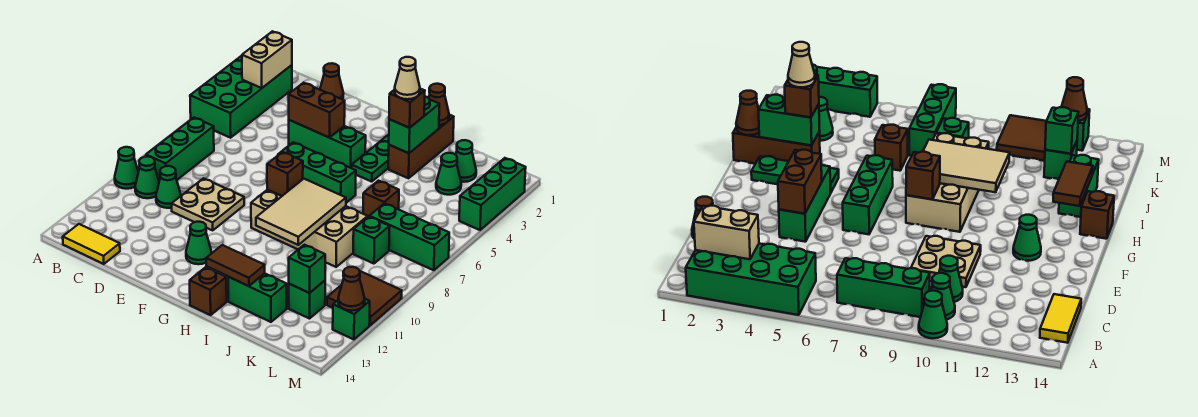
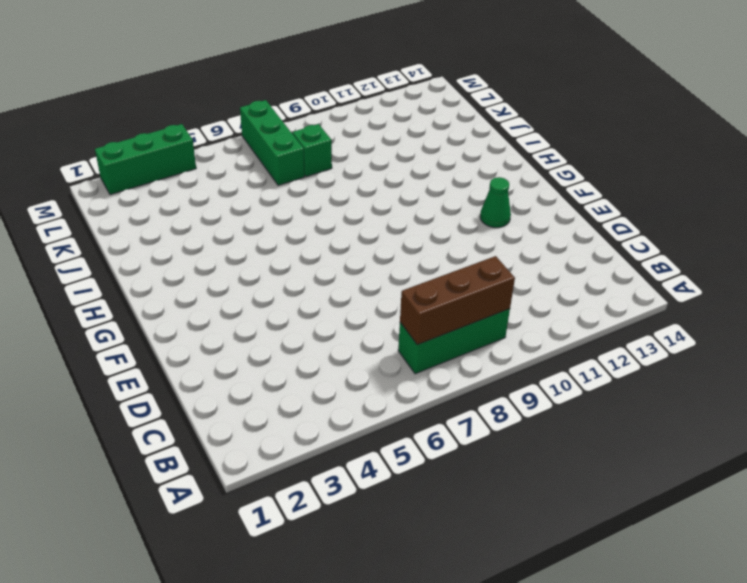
brown 1x3 brick [400,256,515,345] -> brown 1x3 brick moved to [388,115,454,178]
none -> green 2x4 brick [190,56,292,138]
none -> green 1x1 cone [115,147,138,189]
none -> green 1x1 cone [135,156,159,198]
none -> yellow 1x2 tile [63,224,120,264]

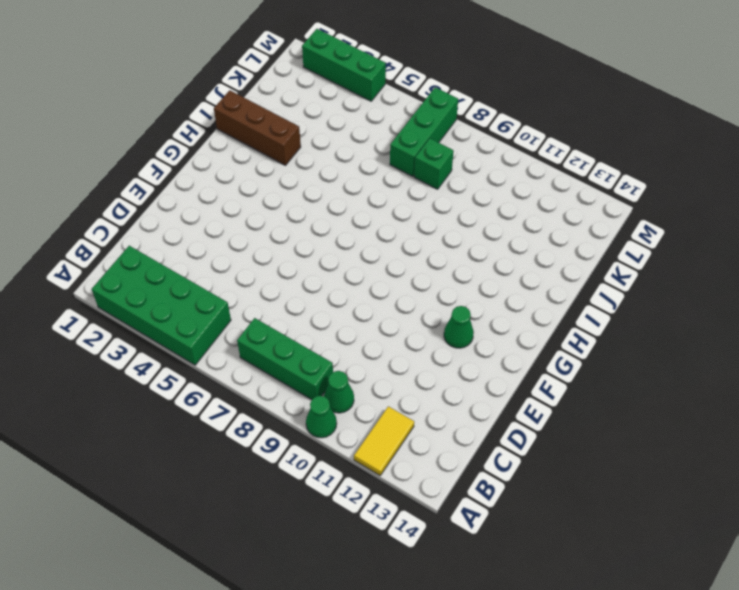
yellow 1x2 tile [354,406,414,475] -> yellow 1x2 tile moved to [63,224,120,264]
none -> green 1x1 cone [156,166,181,208]
none -> brown 1x1 cone [320,63,343,100]
none -> tan 2x2 plate [172,178,244,230]
none -> green 1x3 brick [289,120,366,168]

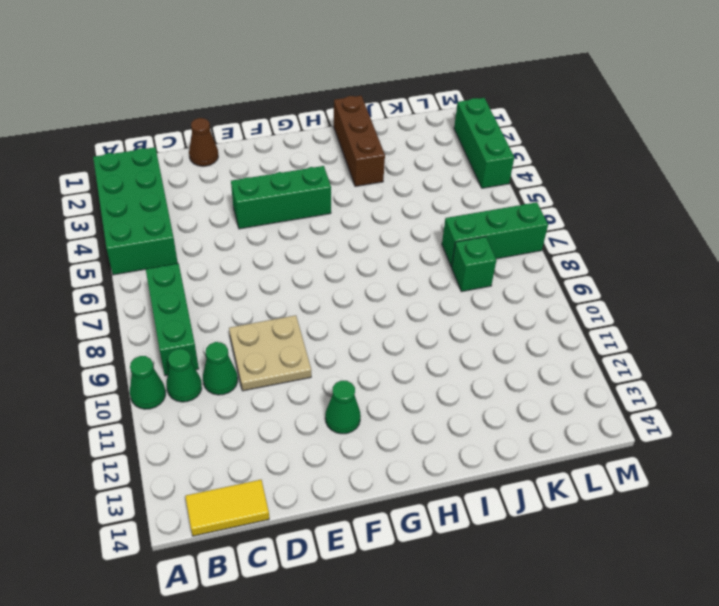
none -> green 1x3 brick [278,142,356,203]
none -> tan 2x4 brick [251,190,368,267]
none -> green 1x3 plate [352,134,389,182]
none -> brown 1x1 brick [190,267,227,315]

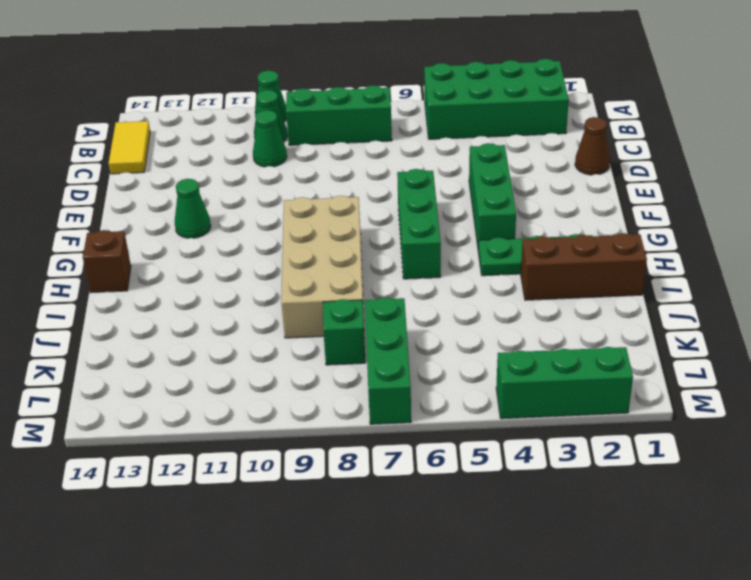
none -> tan 2x2 plate [172,178,244,230]
none -> green 1x2 brick [228,273,287,322]
none -> brown 1x1 brick [363,181,399,217]
none -> green 1x1 cone [456,140,476,182]

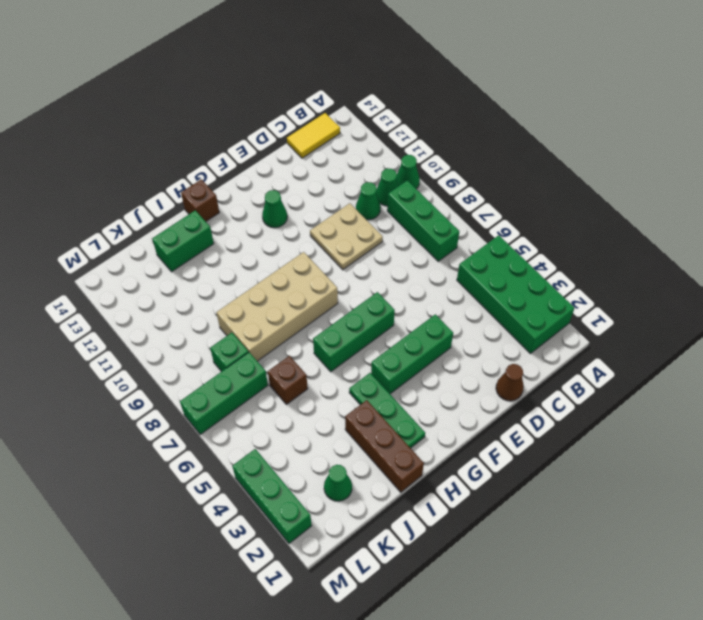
none -> green 1x1 cone [436,153,461,195]
none -> green 1x1 brick [289,281,325,319]
none -> brown 2x2 tile [327,271,402,325]
none -> green 1x1 brick [333,299,370,339]

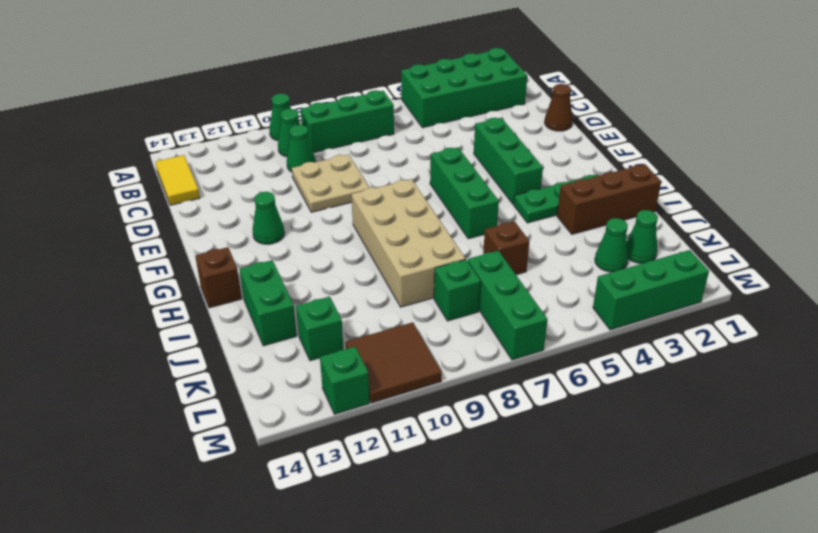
none -> tan 1x2 brick [242,31,292,88]
none -> brown 1x2 brick [289,83,345,138]
none -> brown 1x1 brick [267,152,303,196]
none -> tan 2x3 tile [256,179,346,245]

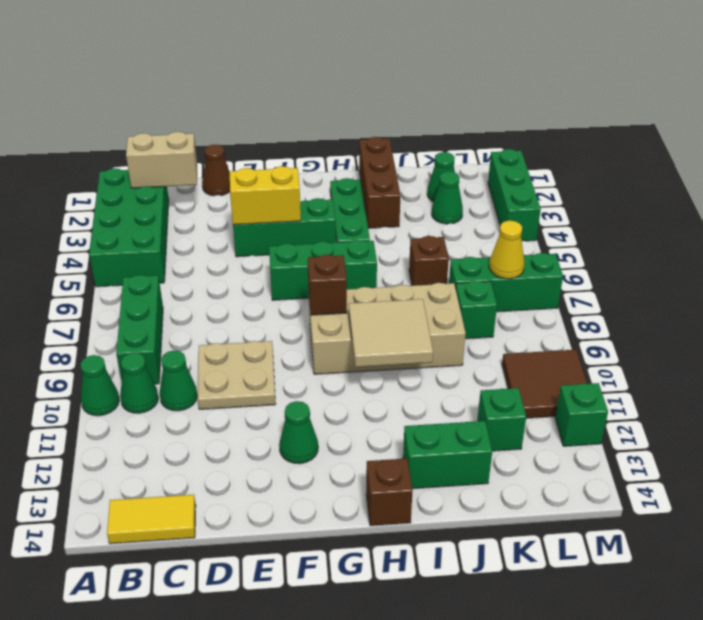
tan 1x2 brick [126,132,197,188] -> tan 1x2 brick turned to [242,31,292,88]
yellow 1x2 brick [230,166,301,225] -> brown 1x2 brick [289,83,345,138]
tan 2x2 tile [349,299,433,367] -> tan 2x3 tile [256,179,346,245]
yellow 1x1 cone [489,221,525,279] -> none
none -> brown 1x2 tile [206,245,265,286]
none -> brown 1x1 cone [429,84,449,125]
none -> green 1x2 brick [389,97,439,153]
none -> green 1x1 brick [289,245,325,293]

